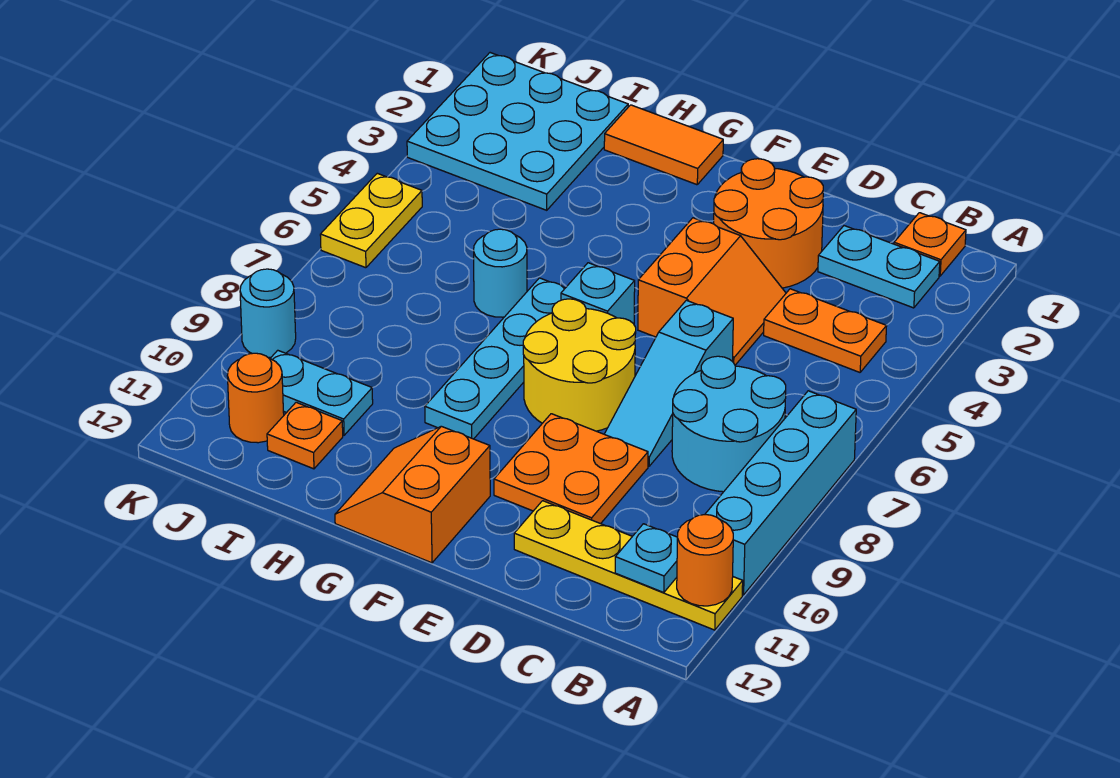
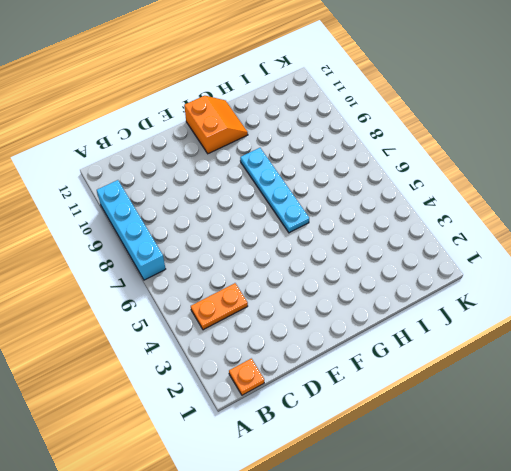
none -> yellow 1x4 plate [514,501,743,630]
none -> cyan 1x2 plate [818,226,940,308]
none -> cyan 2x2 round brick [672,356,786,492]

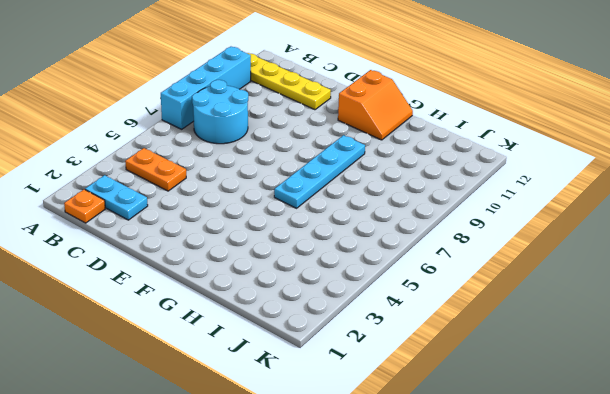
none -> orange 2x2 round brick [714,159,823,288]
none -> orange 2x2 slope [638,218,786,365]
none -> cyan 1x3 slope [604,300,733,466]

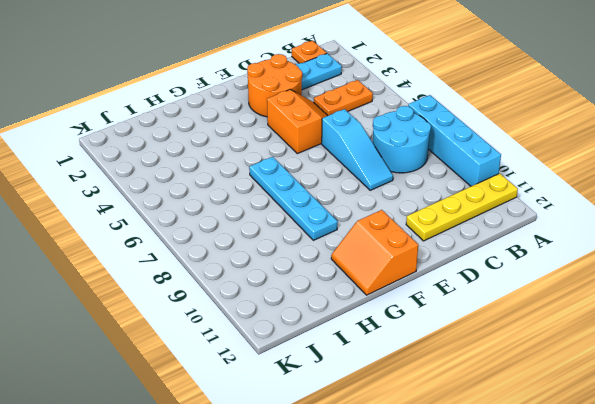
none -> orange 2x2 plate [494,414,648,524]
none -> yellow 2x2 round brick [523,299,636,431]
none -> cyan 1x1 brick [561,263,635,324]

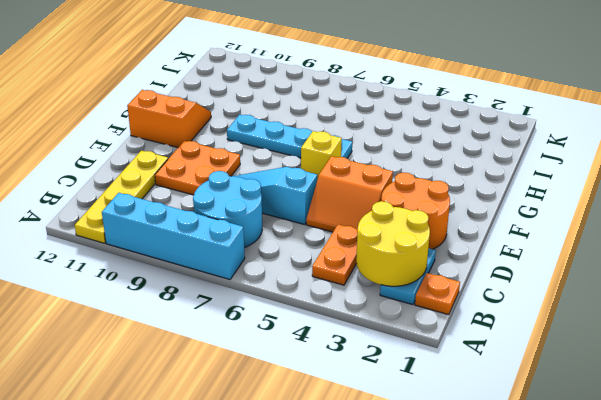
yellow 2x2 round brick [356,201,430,286] -> yellow 2x2 round brick moved to [523,299,636,431]
yellow 1x1 brick [301,131,342,180] -> cyan 1x1 brick [561,263,635,324]
none -> orange 1x2 tile [604,105,723,185]
none -> cyan 1x1 round brick [474,229,527,317]
none -> cyan 3x3 plate [407,53,628,210]

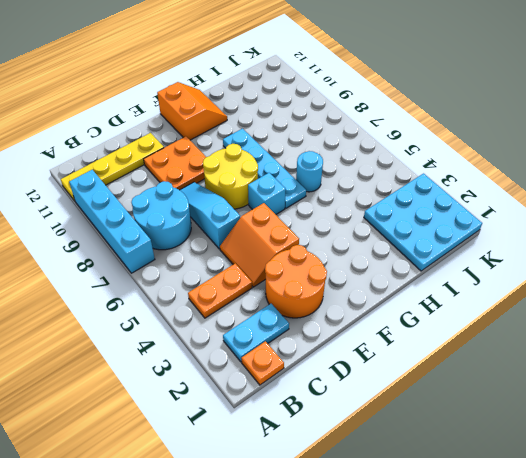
none -> orange 1x2 tile [604,105,723,185]
none -> cyan 1x2 plate [270,350,373,435]
none -> orange 1x1 plate [267,402,343,469]

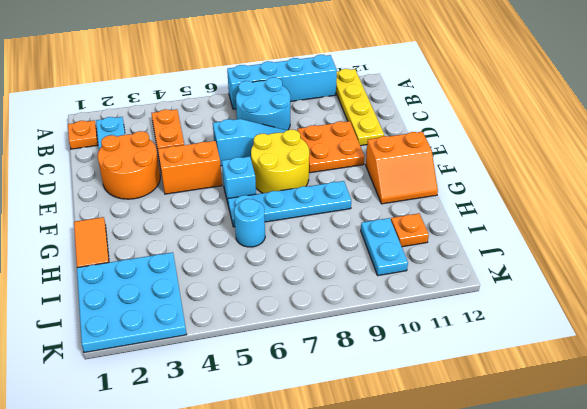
none -> orange 1x1 round brick [227,353,284,443]
none -> yellow 1x2 plate [320,173,422,268]
none -> cyan 1x1 round brick [240,269,296,357]

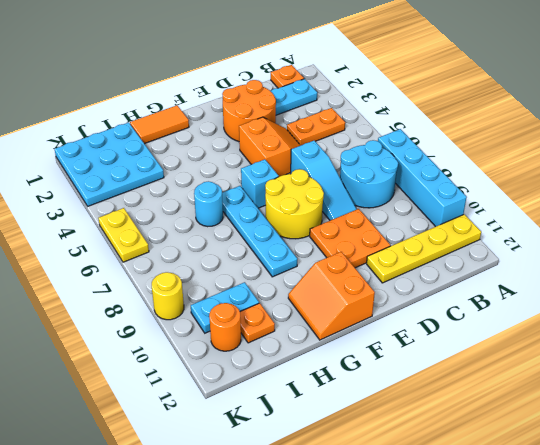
yellow 1x1 round brick [152,272,184,320] -> cyan 1x1 round brick [240,269,296,357]
none -> orange 1x1 round brick [677,515,733,606]
none -> cyan 1x1 plate [615,524,677,593]

